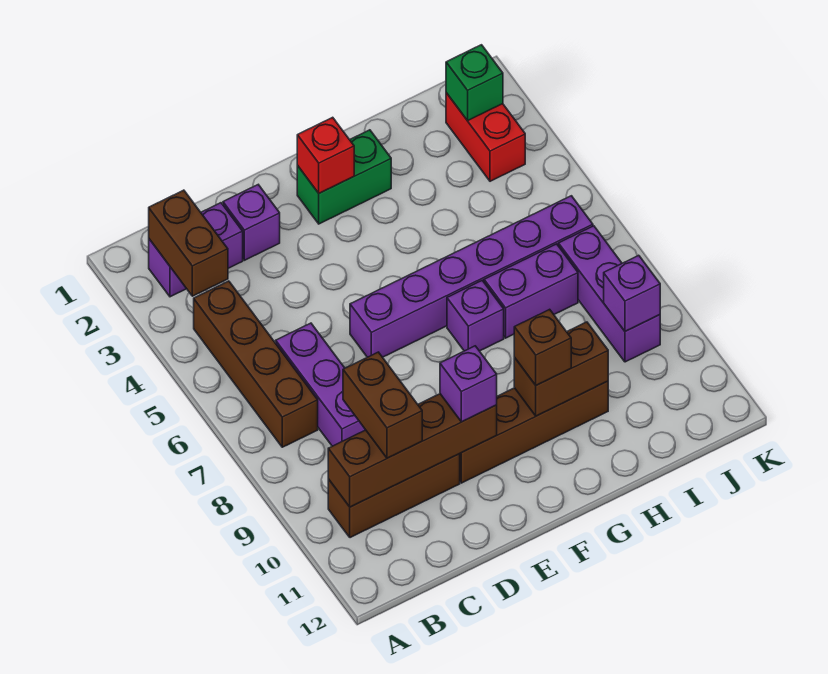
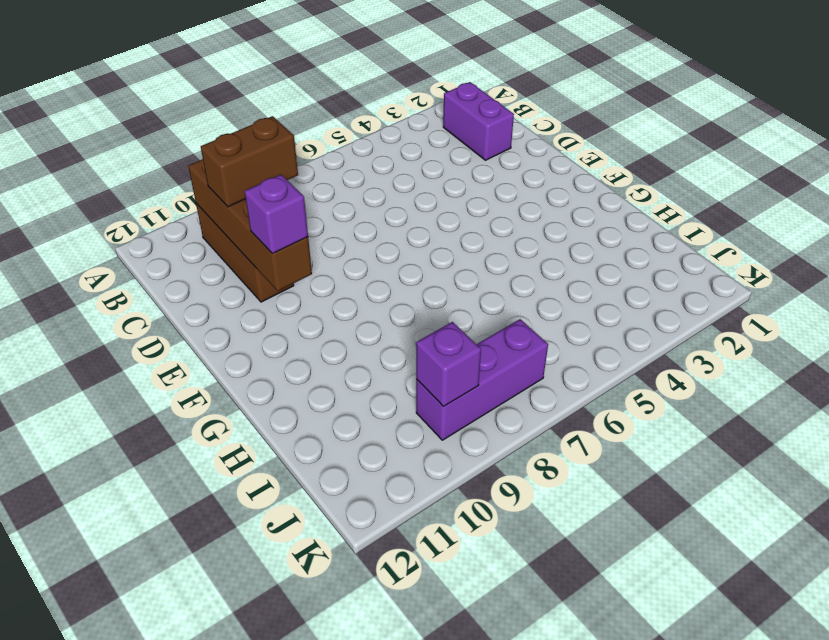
none -> brown 1x4 brick [194,281,318,447]
none -> purple 1x3 brick [276,323,365,446]
none -> purple 1x1 brick [223,185,280,260]

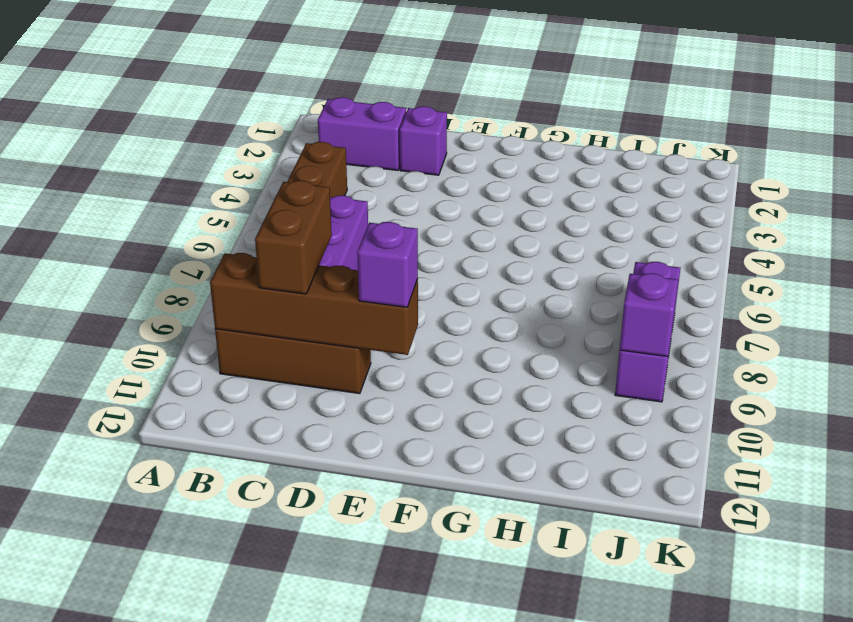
none -> purple 1x6 brick [350,196,593,357]
none -> brown 1x4 brick [460,381,608,483]
none -> green 1x2 brick [297,130,391,224]

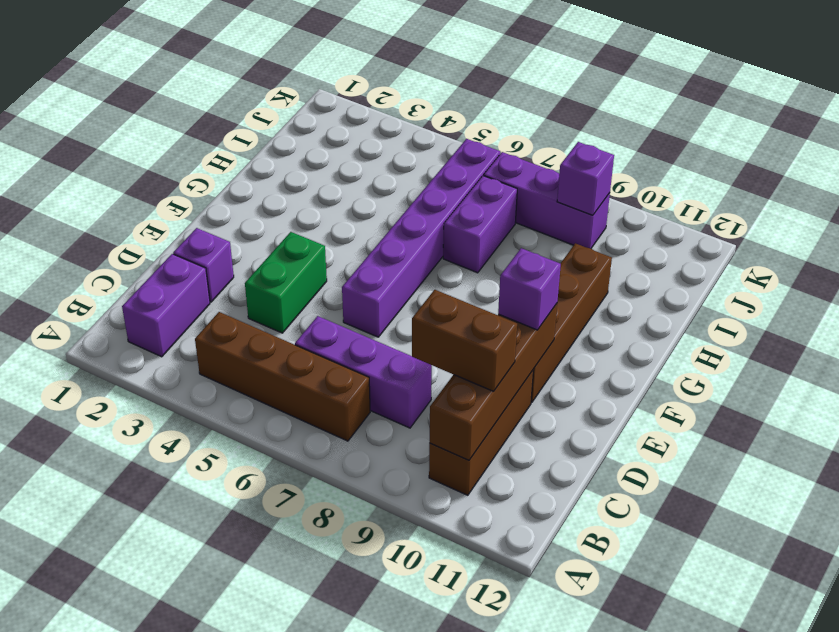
green 1x2 brick [245,232,327,333] -> green 1x2 brick moved to [297,130,391,224]
none -> purple 1x1 brick [447,281,504,351]
none -> red 1x2 brick [446,93,525,181]
none -> brown 1x2 brick [149,190,228,296]

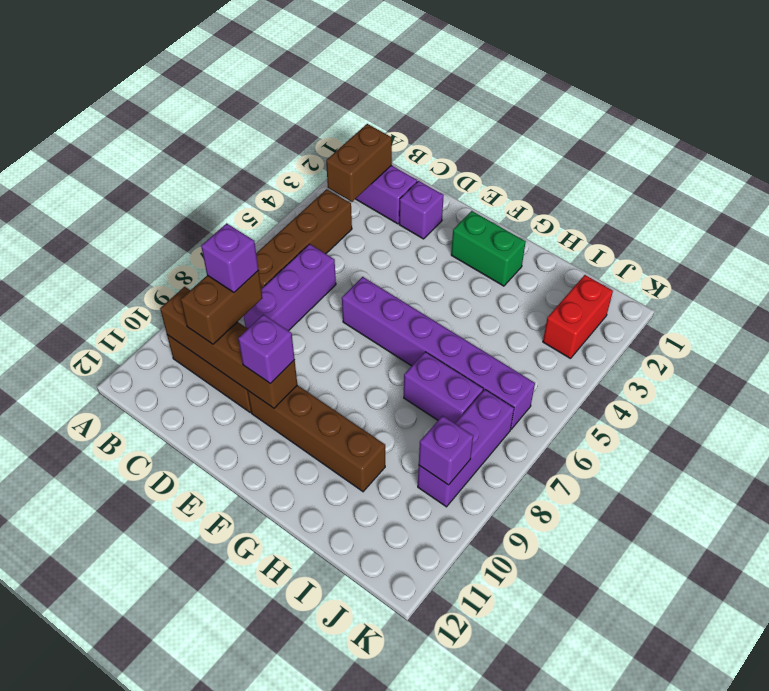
purple 1x1 brick [201,223,258,292] -> purple 1x1 brick moved to [447,281,504,351]
none -> red 1x1 brick [297,117,354,193]
none -> brown 1x2 brick [514,322,608,416]
none -> green 1x1 brick [446,45,503,121]

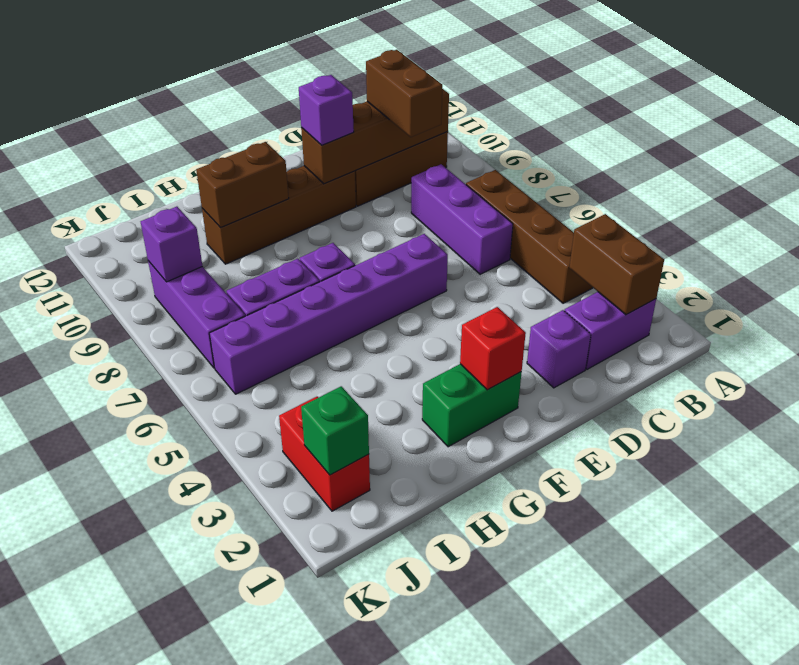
none -> brown 1x1 brick [514,309,571,385]

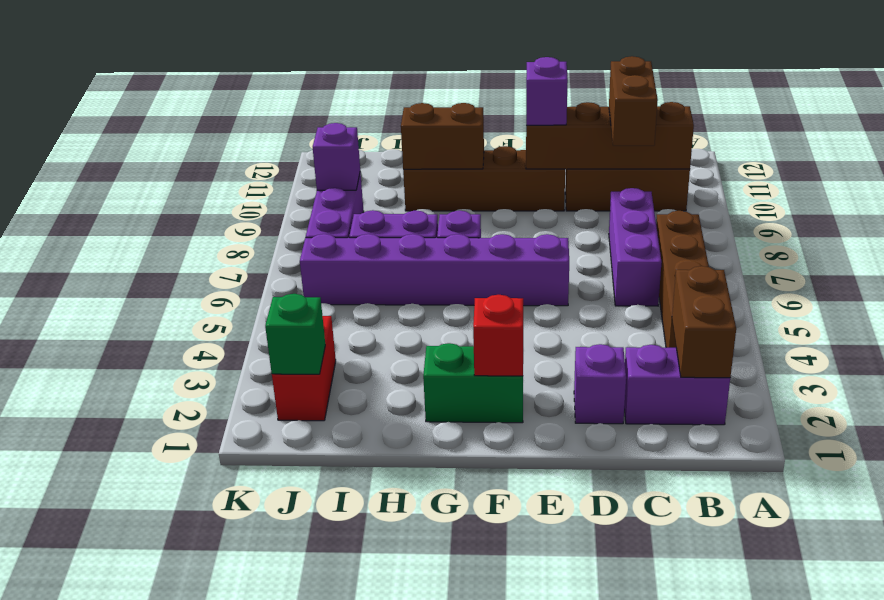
none -> brown 1x1 brick [514,309,571,385]

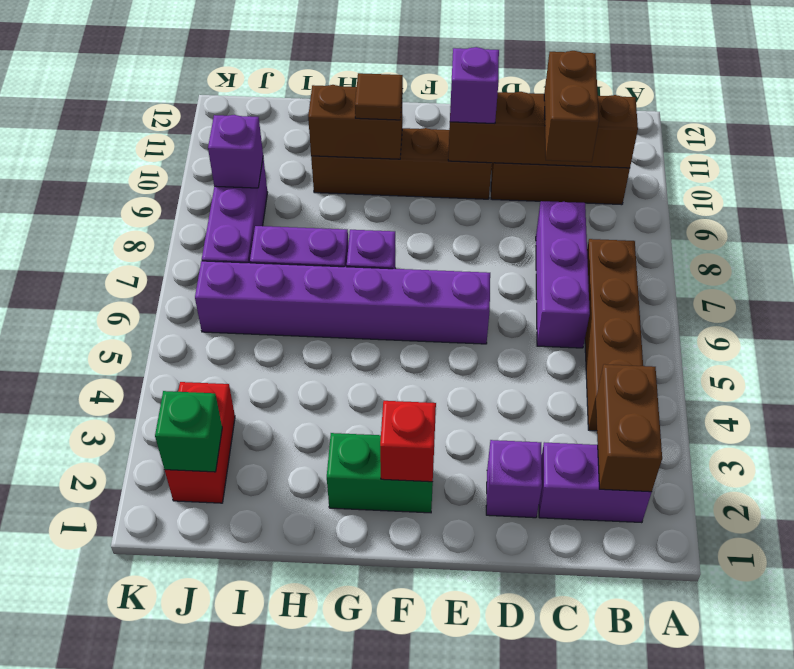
brown 1x1 tile [355,73,403,120] -> brown 1x1 brick [514,309,571,385]

